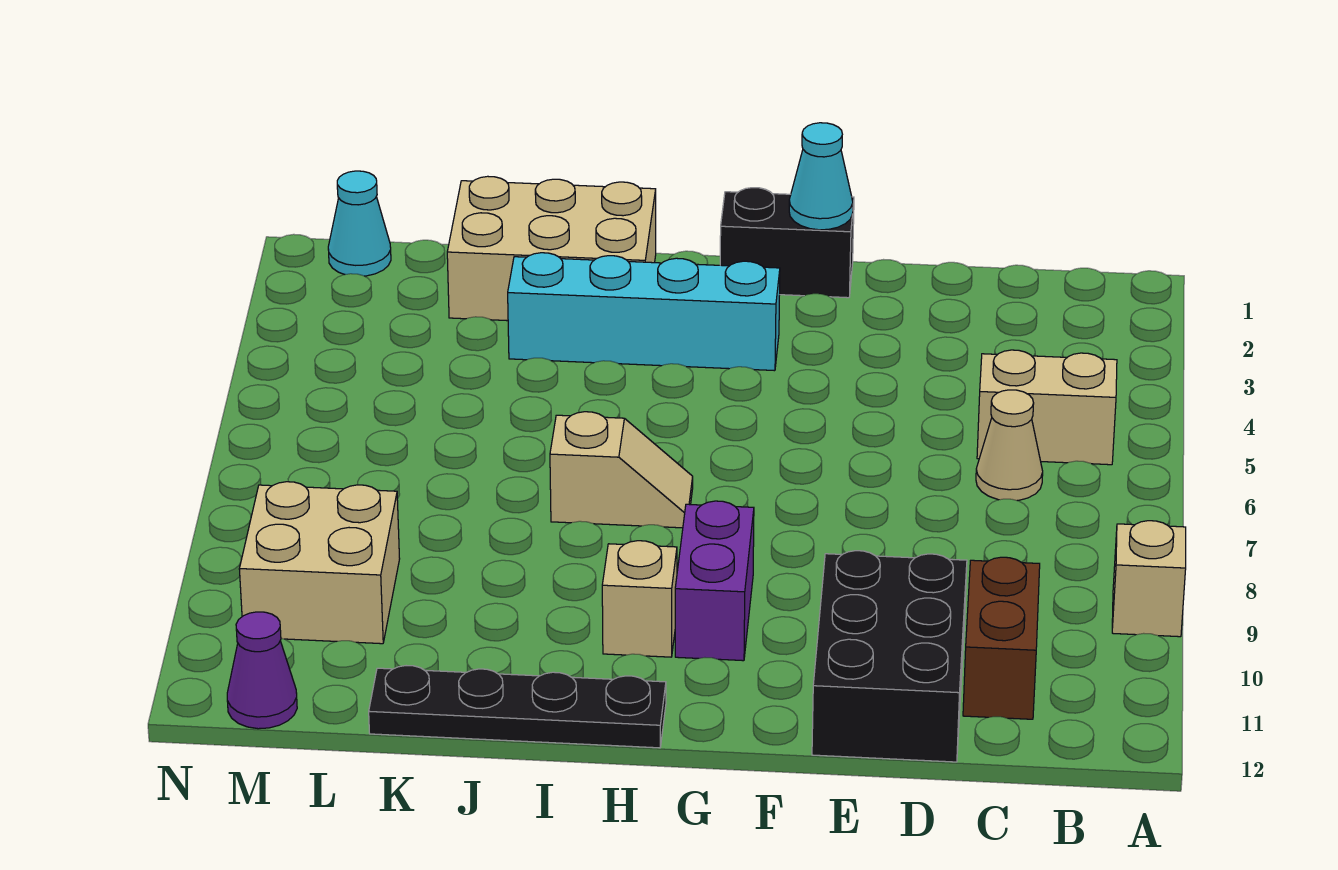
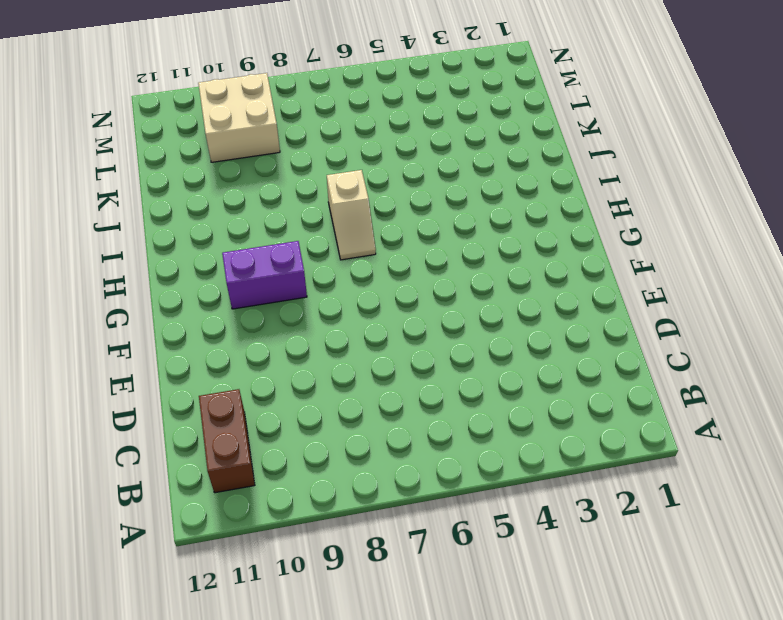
brown 1x2 brick [199,389,255,493] -> brown 1x2 brick turned to [963,557,1040,719]
none -> tan 1x1 brick [1112,521,1186,637]
none -> tan 1x2 brick [977,350,1117,465]
none -> tan 1x1 cone [976,390,1043,501]

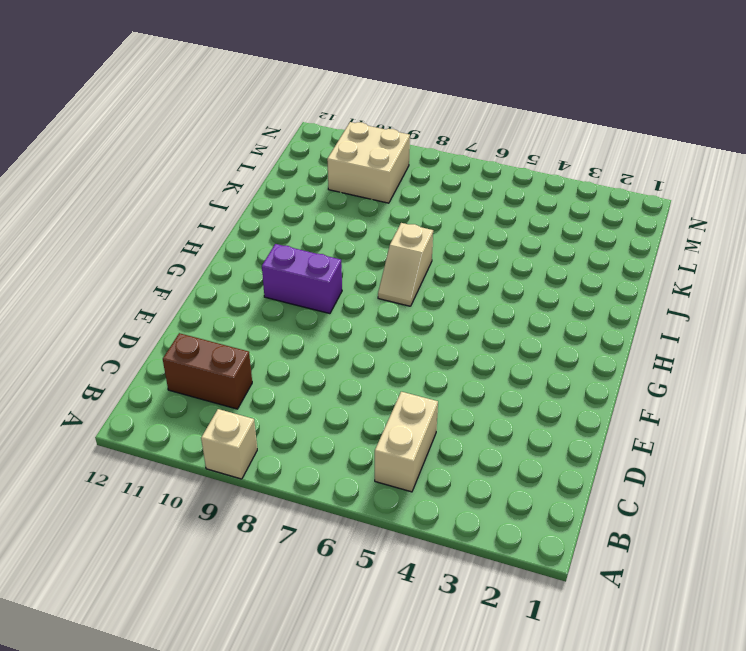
none -> tan 1x1 cone [976,390,1043,501]
none -> black 2x3 brick [812,551,967,762]
none -> black 1x2 brick [720,188,854,298]

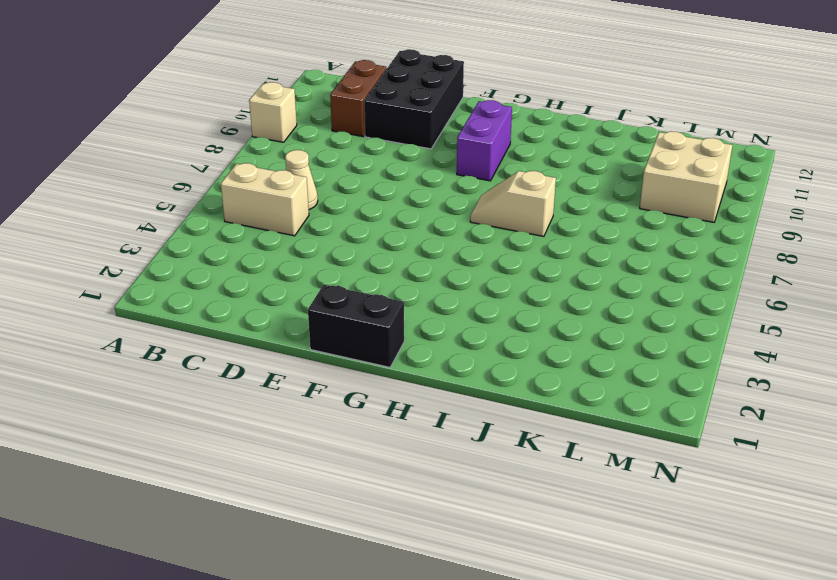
none -> cyan 1x4 brick [508,253,780,371]
none -> tan 1x1 brick [602,541,677,657]
none -> black 1x4 plate [369,666,666,748]

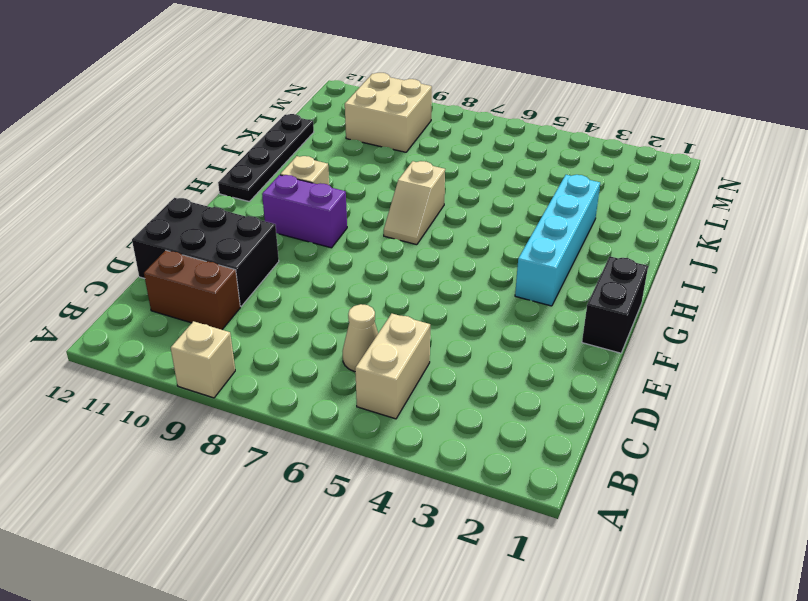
none -> tan 2x3 brick [447,176,656,321]
none -> cyan 1x1 cone [328,171,391,276]
none -> purple 1x1 cone [227,612,297,729]

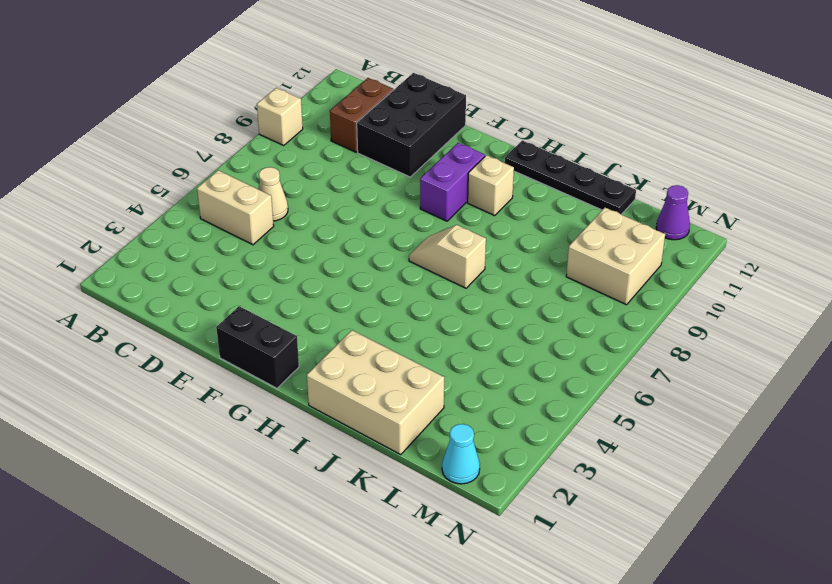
none -> cyan 1x4 brick [508,253,780,371]
none -> cyan 1x1 cone [789,123,853,230]

